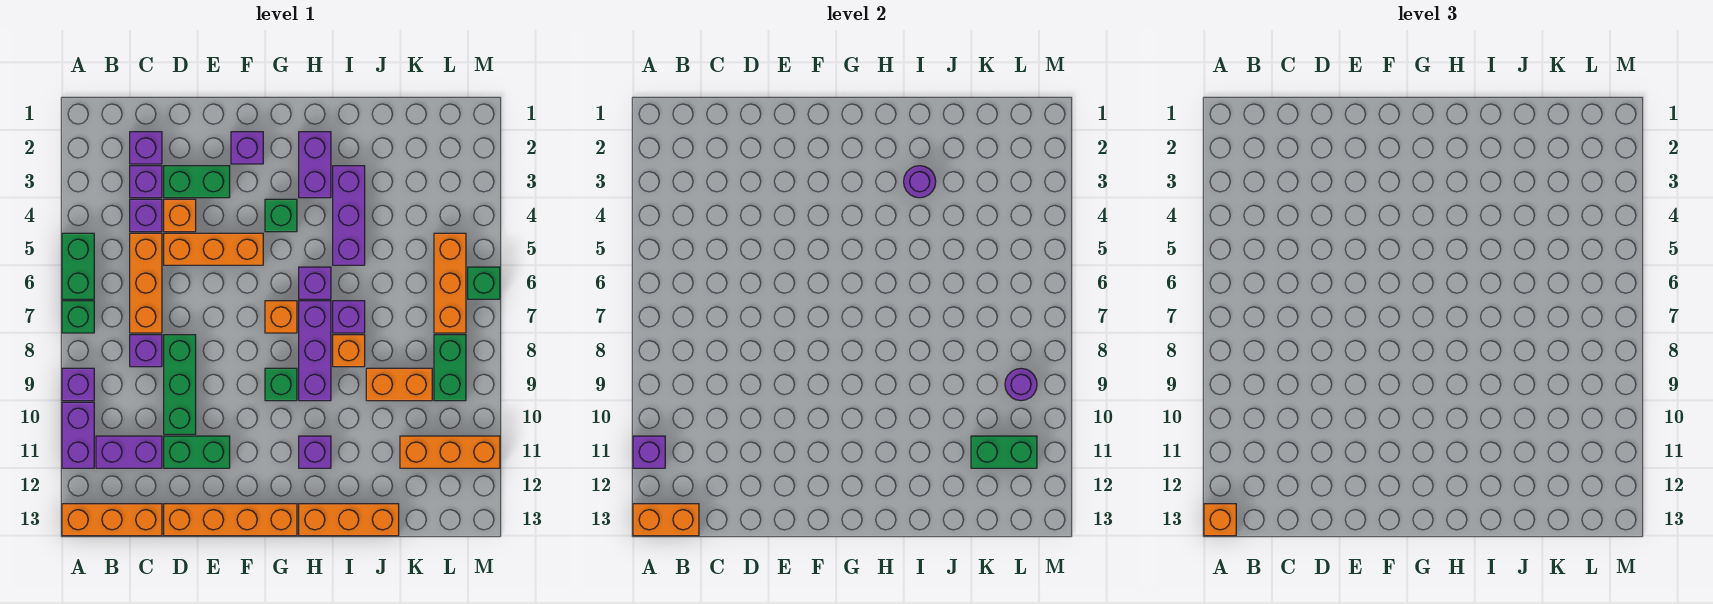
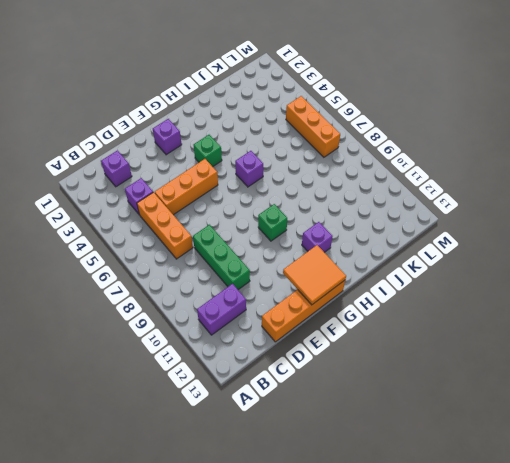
orange 2x2 tile [283,245,346,305] -> none
none -> green 1x2 brick [62,233,94,299]
none -> green 1x1 brick [62,301,94,333]
none -> purple 1x1 brick [62,368,94,401]
none -> purple 1x2 brick [62,402,94,468]

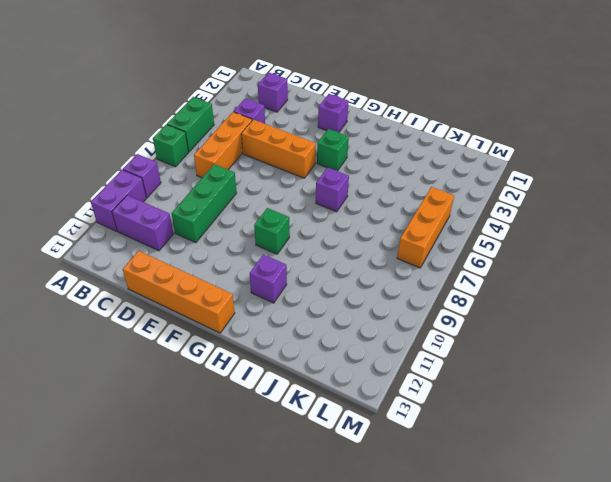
none -> orange 1x3 brick [62,504,162,536]
none -> purple 1x1 brick [130,166,162,198]
none -> purple 1x1 brick [130,335,162,367]
none -> green 1x2 brick [164,166,230,198]

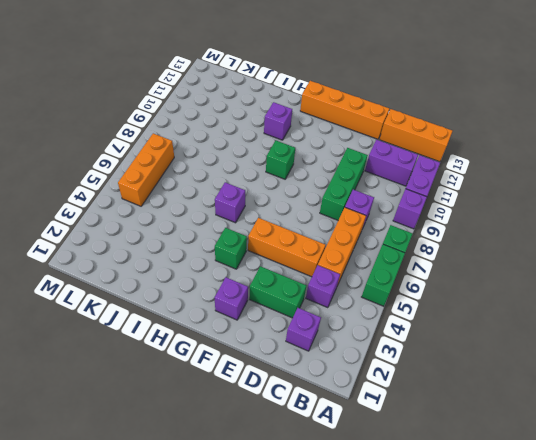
none -> purple 1x1 brick [130,166,162,198]
none -> orange 1x1 brick [164,199,196,232]
none -> green 1x2 brick [164,436,230,468]
none -> orange 1x1 brick [265,301,297,333]

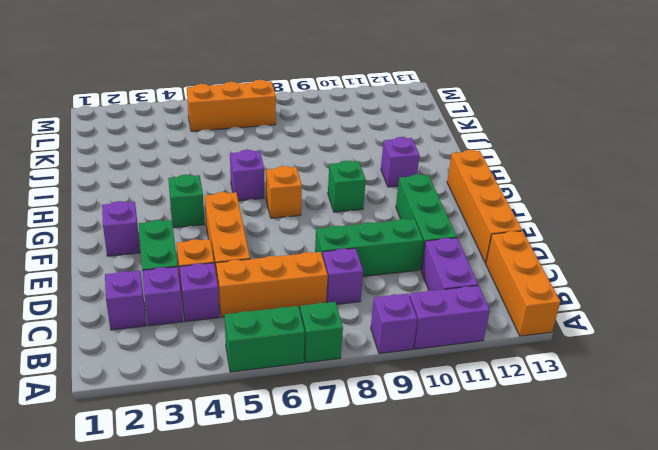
green 1x3 brick [396,174,457,269] -> green 1x2 brick [164,436,230,468]
none -> purple 1x2 brick [299,132,331,198]
none -> purple 1x3 brick [299,301,331,401]
none -> orange 1x3 brick [299,504,399,536]
none -> purple 1x3 brick [333,166,365,265]

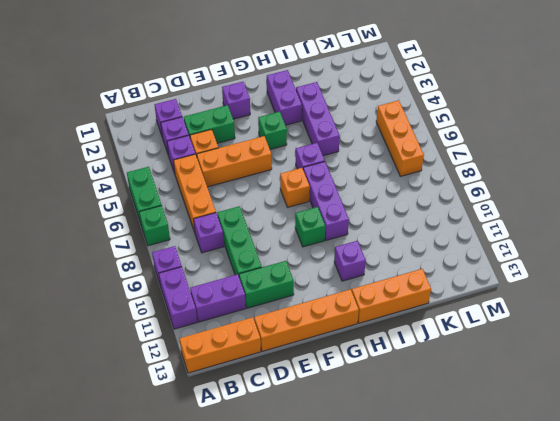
none -> purple 1x1 brick [333,301,365,333]
none -> orange 1x1 brick [333,335,365,367]
none -> orange 1x2 brick [366,368,432,401]
none -> orange 1x3 brick [400,436,500,468]

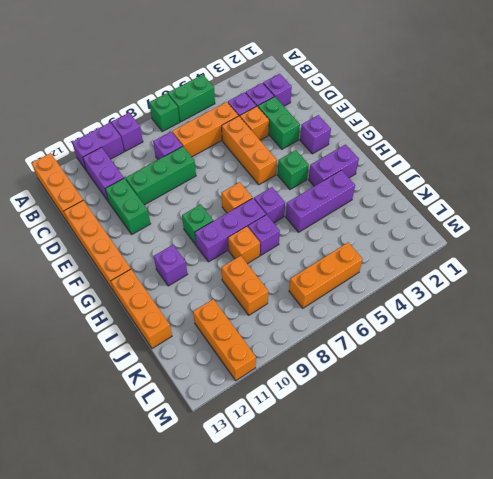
none -> green 1x2 brick [434,335,466,401]
none -> green 1x1 brick [468,267,500,299]
none -> purple 1x1 brick [633,436,665,468]
none -> orange 1x2 brick [633,504,699,536]

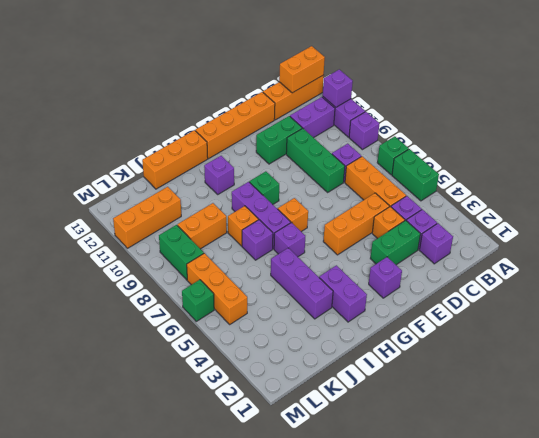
none -> green 1x1 brick [265,199,297,232]
none -> purple 1x1 round brick [904,166,936,198]
none -> green 1x2 brick [971,436,1037,468]
none -> purple 1x1 round brick [1005,369,1037,401]

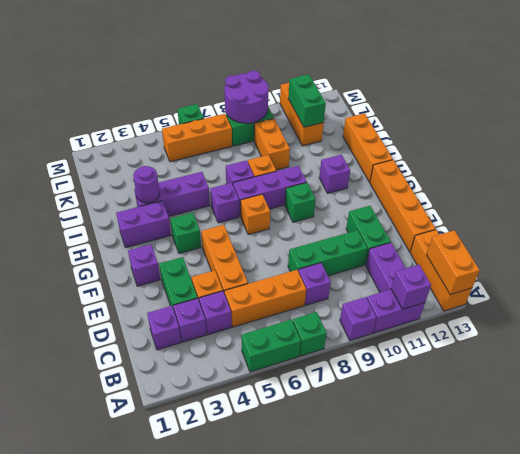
purple 2x2 round brick [224,71,269,123] -> purple 1x1 round brick [1005,369,1037,401]
none -> orange 1x1 brick [1204,504,1236,536]

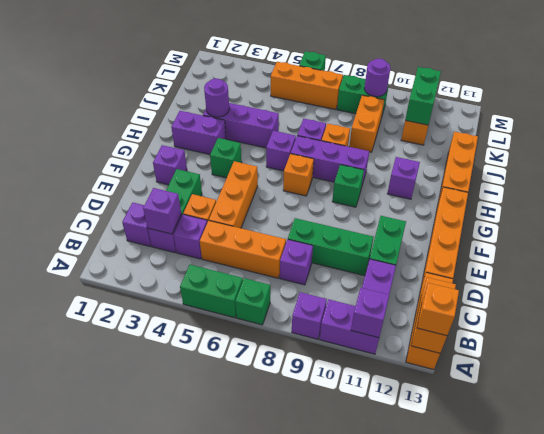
purple 1x1 brick [143,188,181,234] -> none

